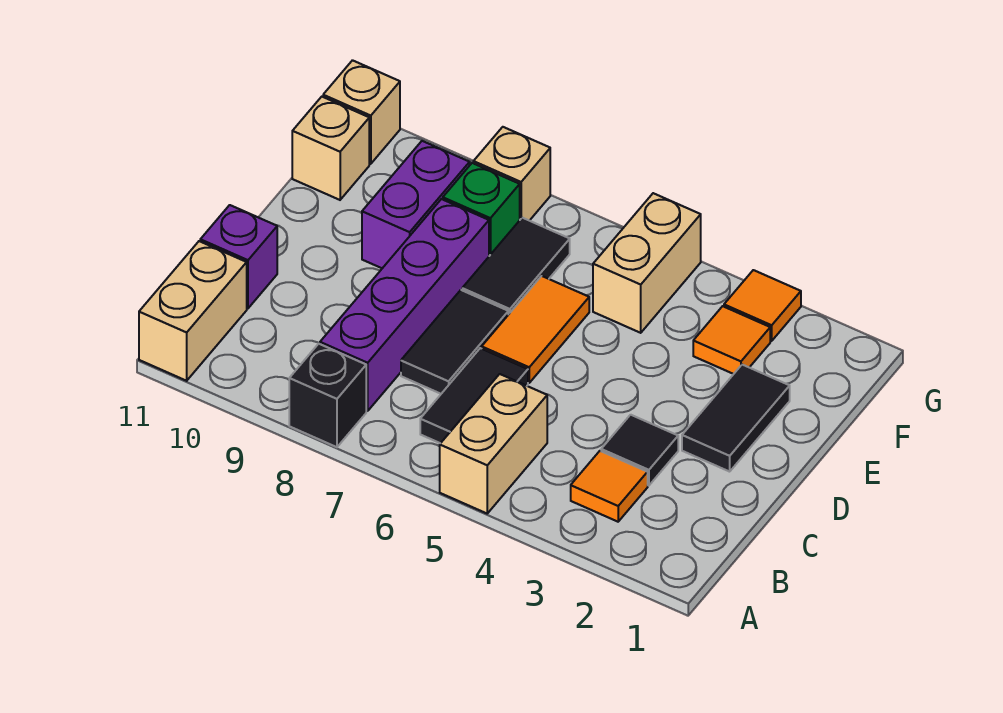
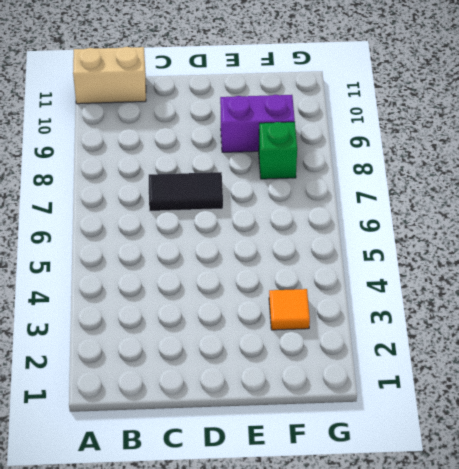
none -> tan 1x2 brick [440,374,547,513]
none -> black 1x1 brick [289,344,366,447]
none -> orange 1x1 tile [571,451,648,522]

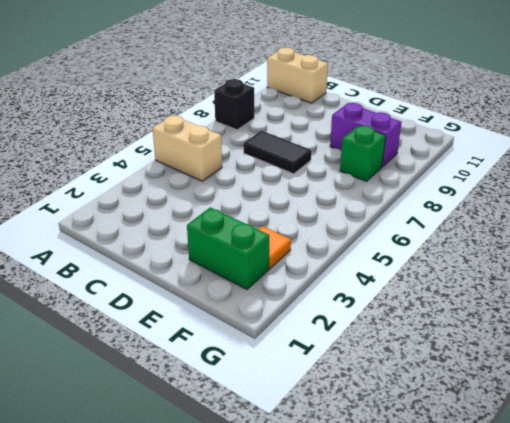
green 1x2 brick [187,207,269,289] -> black 1x2 tile [682,365,790,472]
none -> orange 1x1 tile [571,451,648,522]
none -> black 1x2 tile [420,348,528,443]
none -> purple 1x4 brick [320,199,489,411]

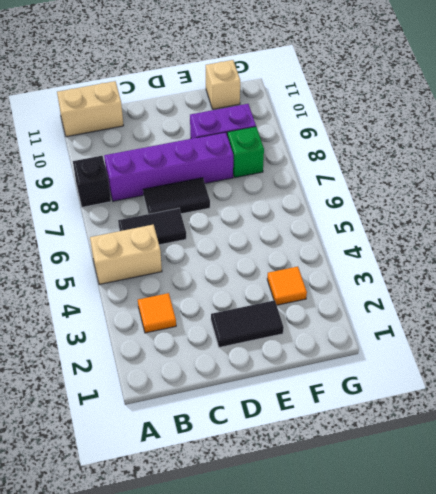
none -> black 1x1 tile [601,415,678,486]
none -> purple 1x1 brick [200,205,277,308]
none -> orange 1x2 tile [482,276,589,383]

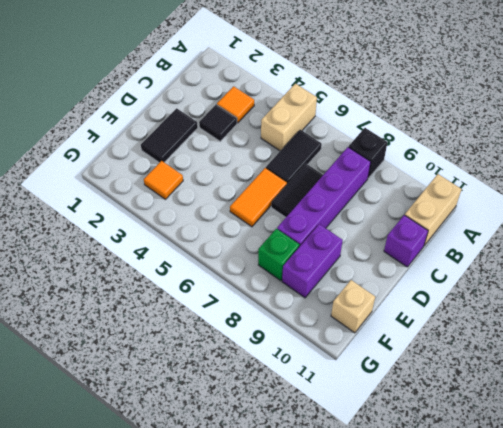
none -> black 1x2 tile [462,218,570,315]
none -> tan 1x2 brick [593,193,701,333]
none -> orange 1x1 tile [724,270,801,341]

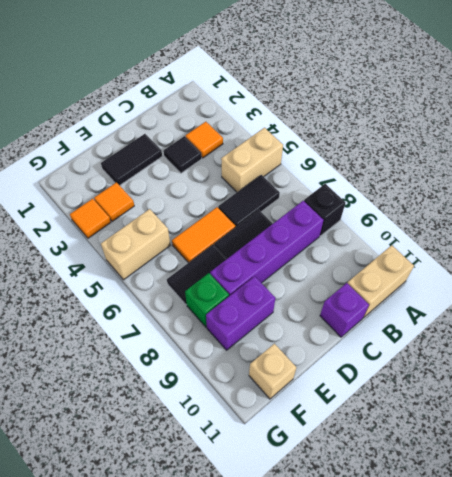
none -> tan 1x1 brick [473,127,550,221]
none -> tan 1x1 brick [323,60,400,164]

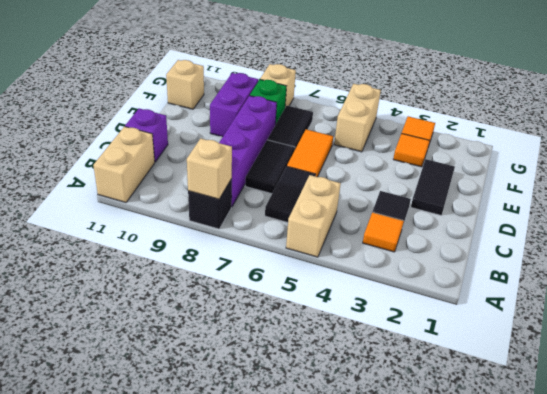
tan 1x1 brick [187,138,232,199] -> tan 1x1 brick moved to [323,60,400,164]

